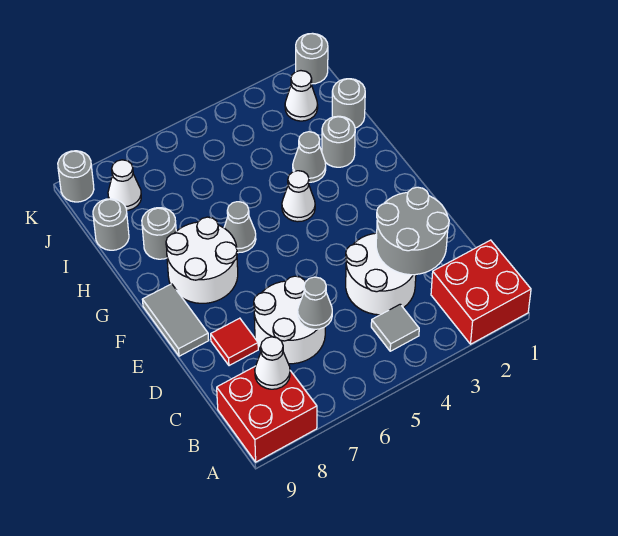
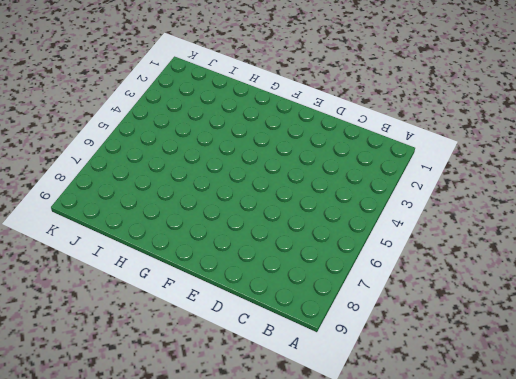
none -> red 2x2 brick [431,240,531,344]
none -> red 2x2 brick [217,366,317,462]
none -> grey 1x1 tile [371,305,419,351]

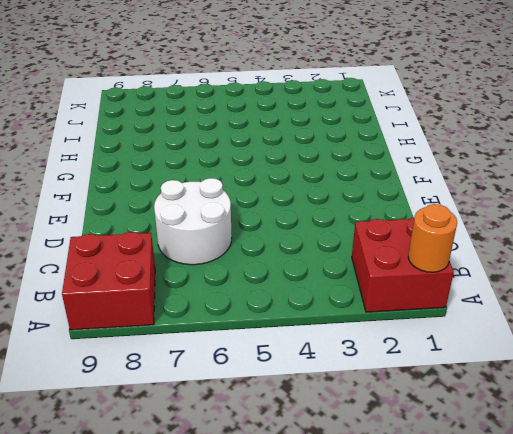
orange 1x1 round brick [408,204,457,272] -> none
none -> grey 1x1 tile [371,305,419,351]
none -> white 2x2 round brick [346,233,416,315]
none -> red 1x1 tile [211,318,258,366]

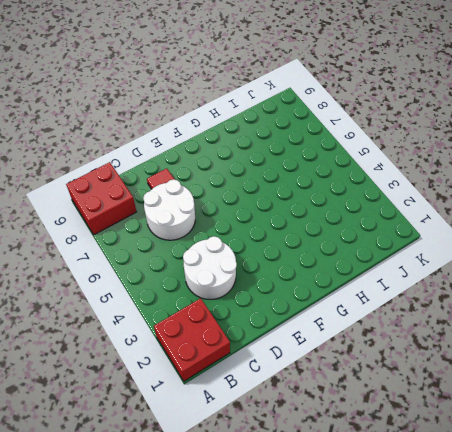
none -> grey 1x1 tile [371,305,419,351]
none -> grey 1x2 tile [142,284,209,356]
none -> white 2x2 round brick [166,217,238,303]

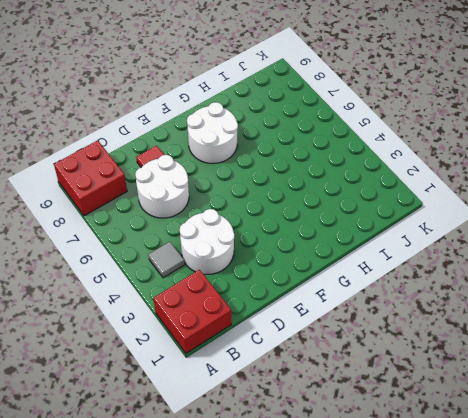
none -> grey 1x2 tile [142,284,209,356]
none -> white 1x1 cone [282,171,315,222]
none -> grey 1x1 cone [224,202,256,253]

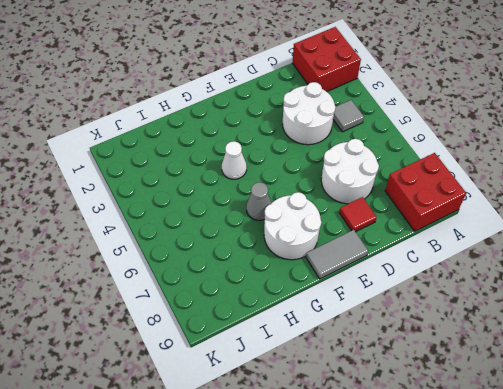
none -> grey 1x1 round brick [322,116,355,167]
none -> grey 1x1 cone [293,132,326,182]
none -> grey 1x1 round brick [142,208,176,259]

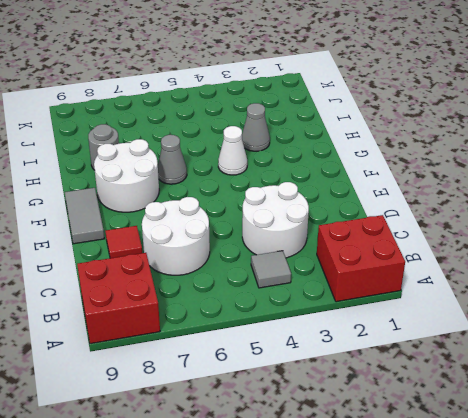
none -> grey 1x1 round brick [322,116,355,167]
none -> grey 1x1 round brick [332,79,365,128]
none -> grey 1x1 round brick [93,199,129,250]

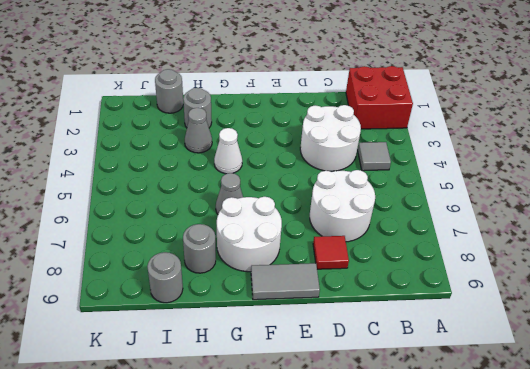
none -> red 2x2 brick [217,366,317,462]
none -> white 1x1 cone [285,71,318,121]
none -> white 1x1 cone [108,160,141,210]

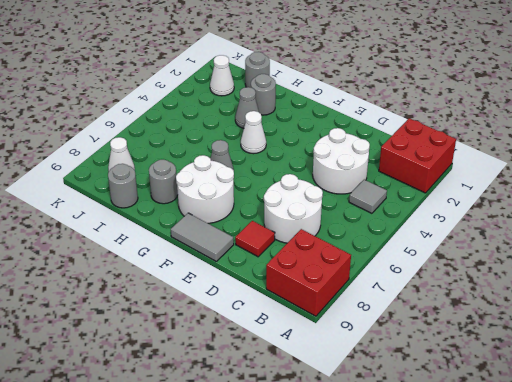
none -> grey 1x1 round brick [296,33,328,84]
none -> grey 1x1 round brick [58,151,94,202]
none -> white 1x1 cone [255,337,290,389]

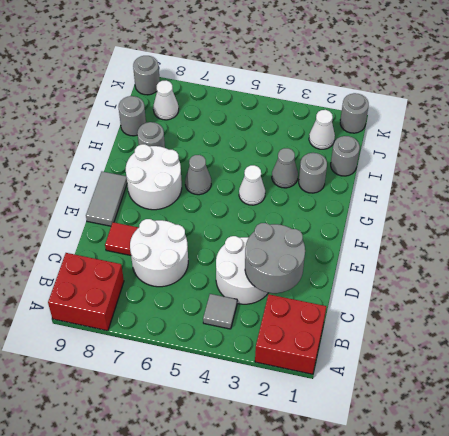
none -> white 1x1 cone [255,337,290,389]
none -> grey 1x1 cone [298,277,332,329]

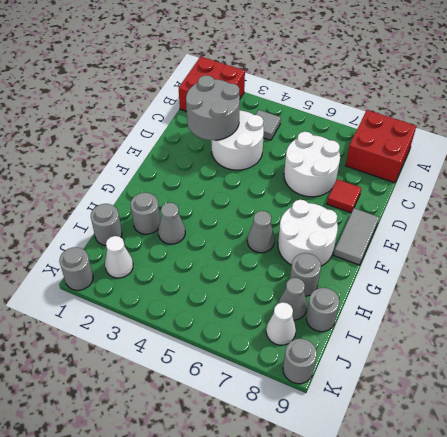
grey 1x1 cone [279,278,307,320] -> grey 1x1 cone moved to [298,277,332,329]
none -> white 1x1 cone [282,171,315,222]
none -> white 1x1 cone [255,337,290,389]

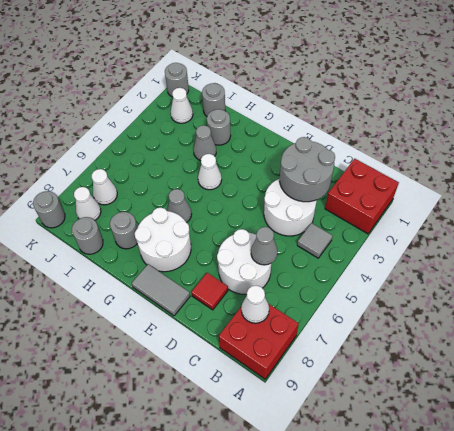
white 1x1 cone [92,169,117,205] -> none

